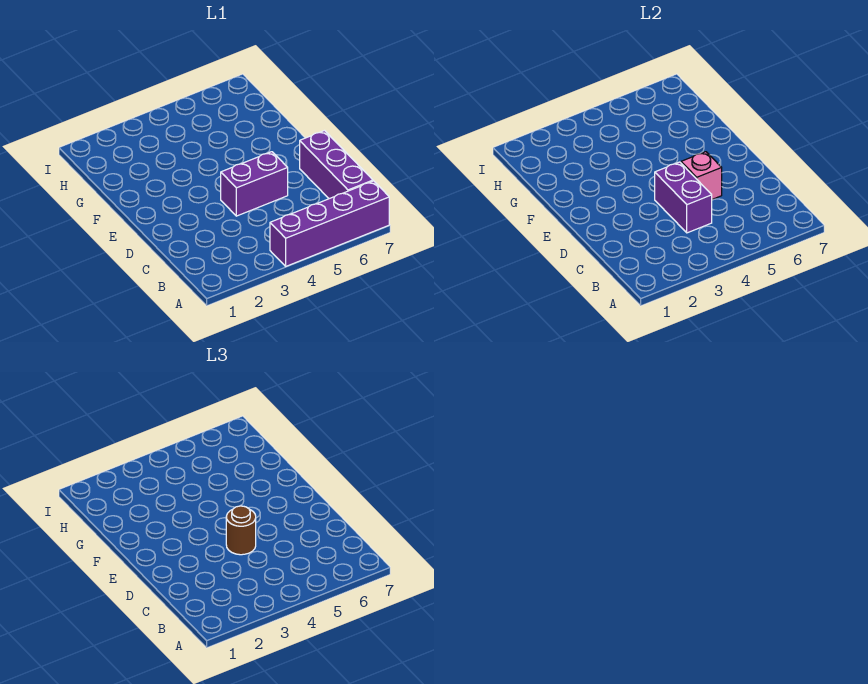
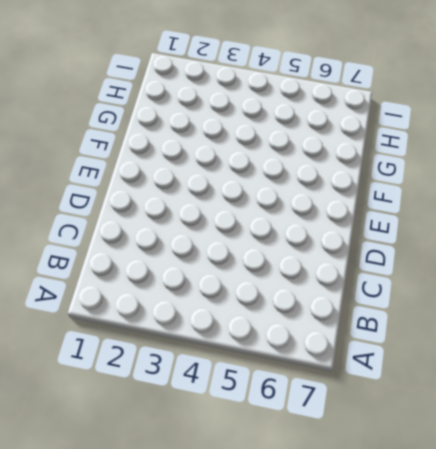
none -> purple 1x4 brick [270,181,389,266]
none -> purple 1x3 brick [300,131,373,199]

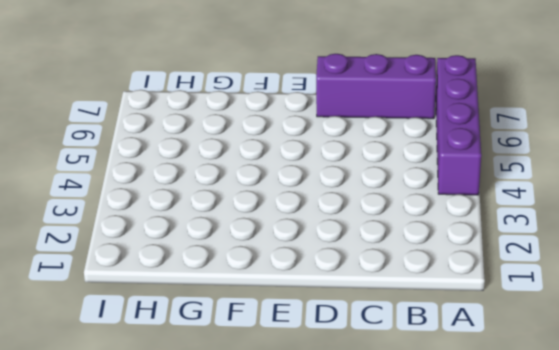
none -> purple 1x2 brick [221,152,288,216]
none -> purple 1x2 brick [655,162,712,233]

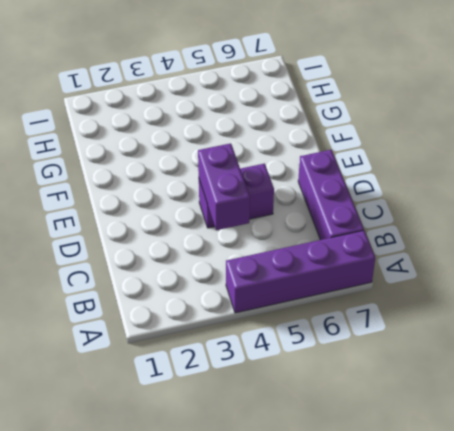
none -> pink 1x1 brick [681,152,722,199]
none -> brown 1x1 round brick [226,506,256,555]

